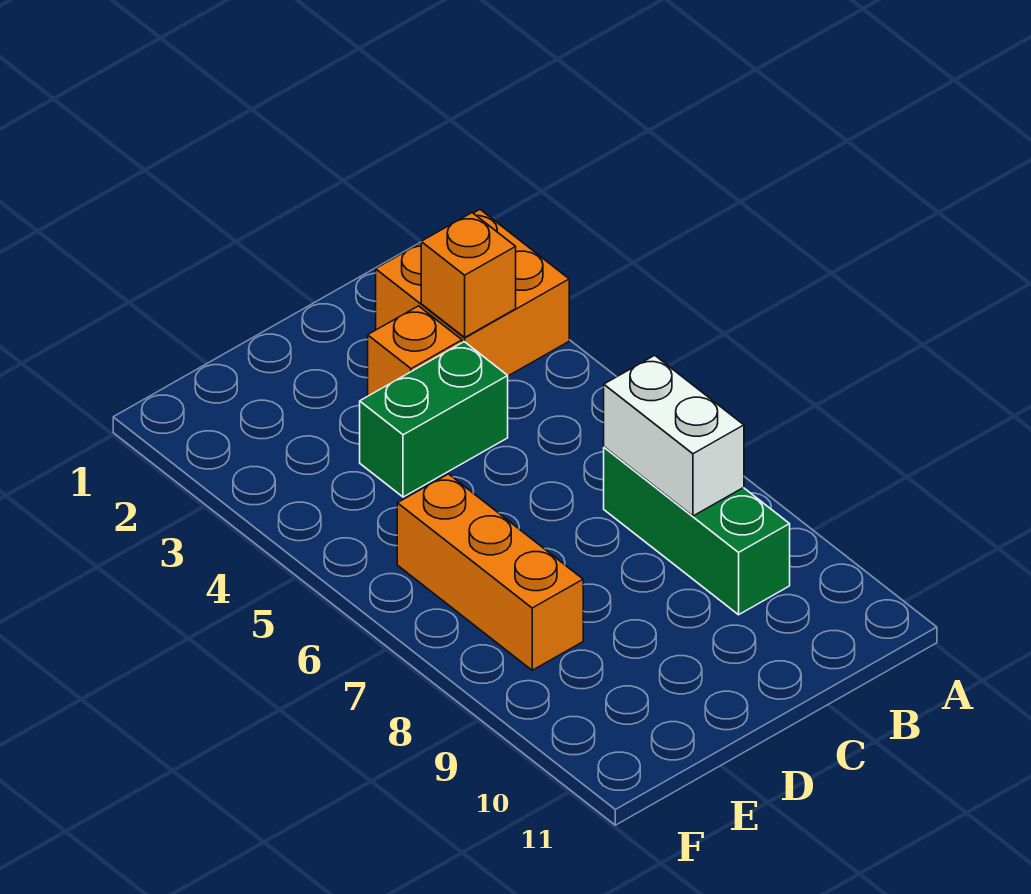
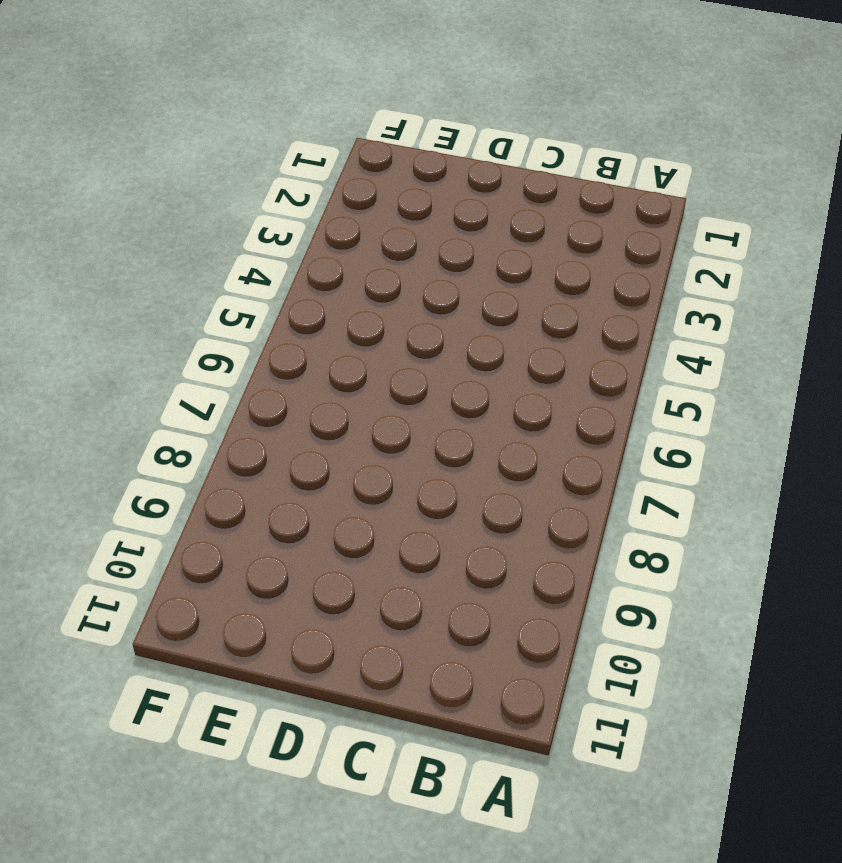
none -> orange 2x2 brick [376,210,569,376]
none -> green 1x3 brick [604,447,790,615]

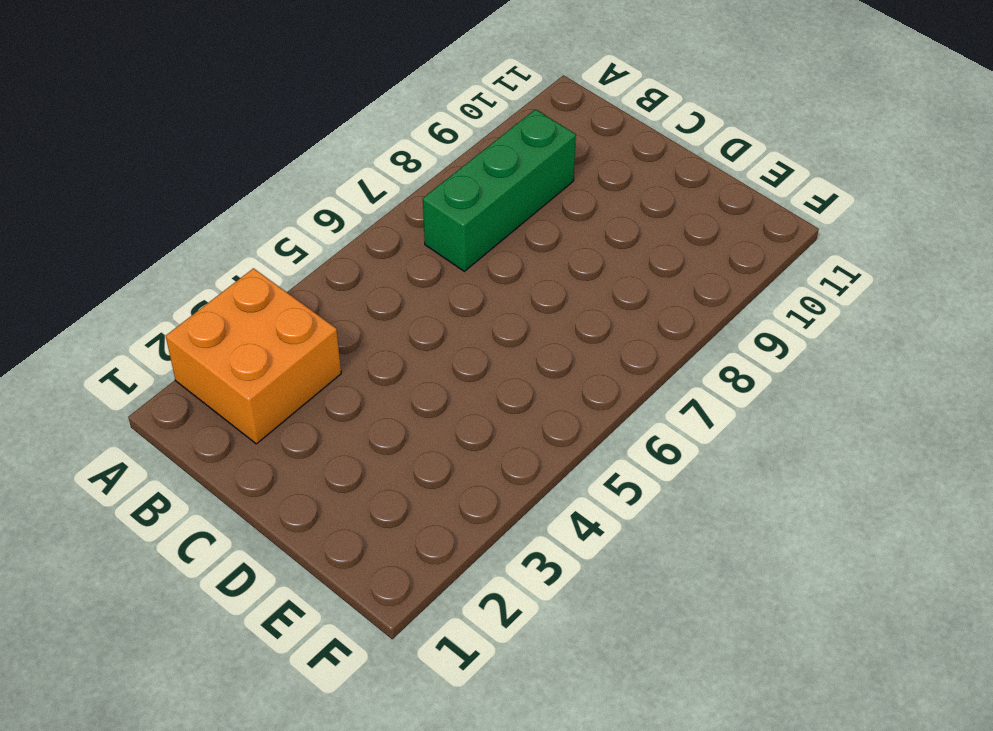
none -> orange 1x1 brick [368,306,462,396]
none -> green 1x2 brick [360,342,508,497]

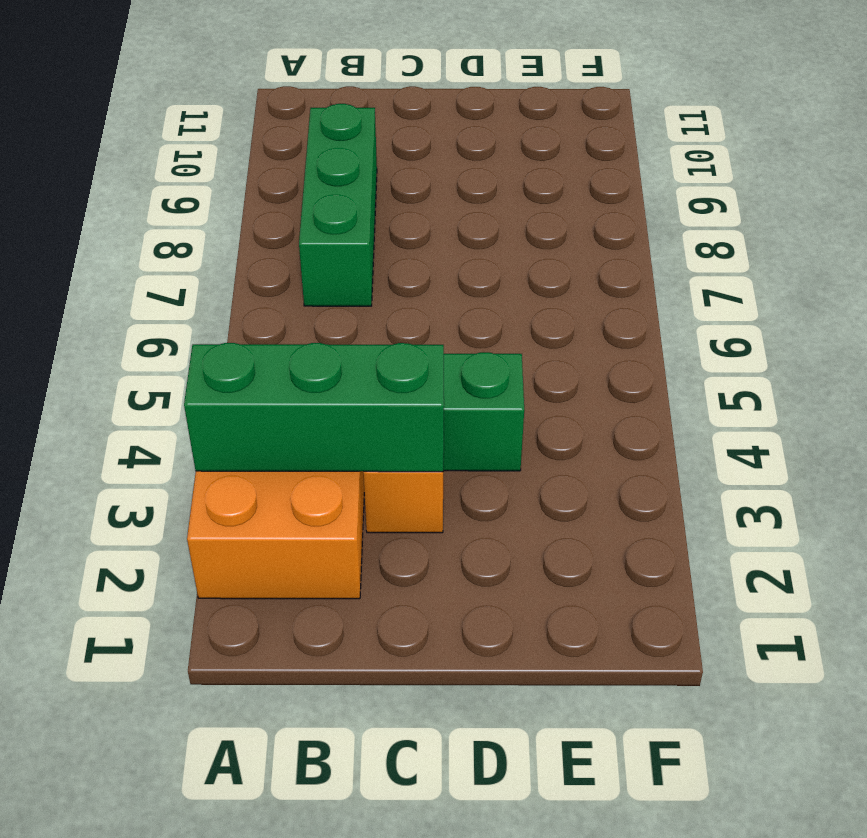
green 1x3 brick [184,343,444,472] -> orange 1x1 brick [421,213,516,337]
none -> orange 1x3 brick [397,474,583,670]
none -> white 1x2 brick [604,355,744,516]

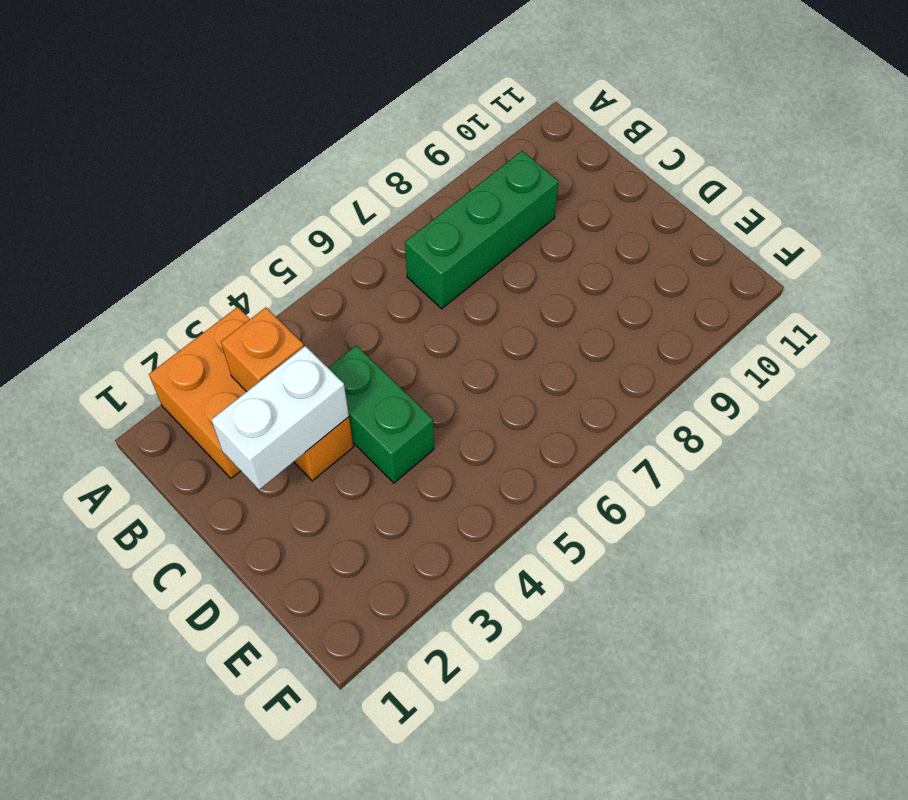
white 1x2 brick [211,346,349,490] -> white 1x2 brick moved to [604,355,744,516]
none -> orange 1x3 brick [397,474,583,670]

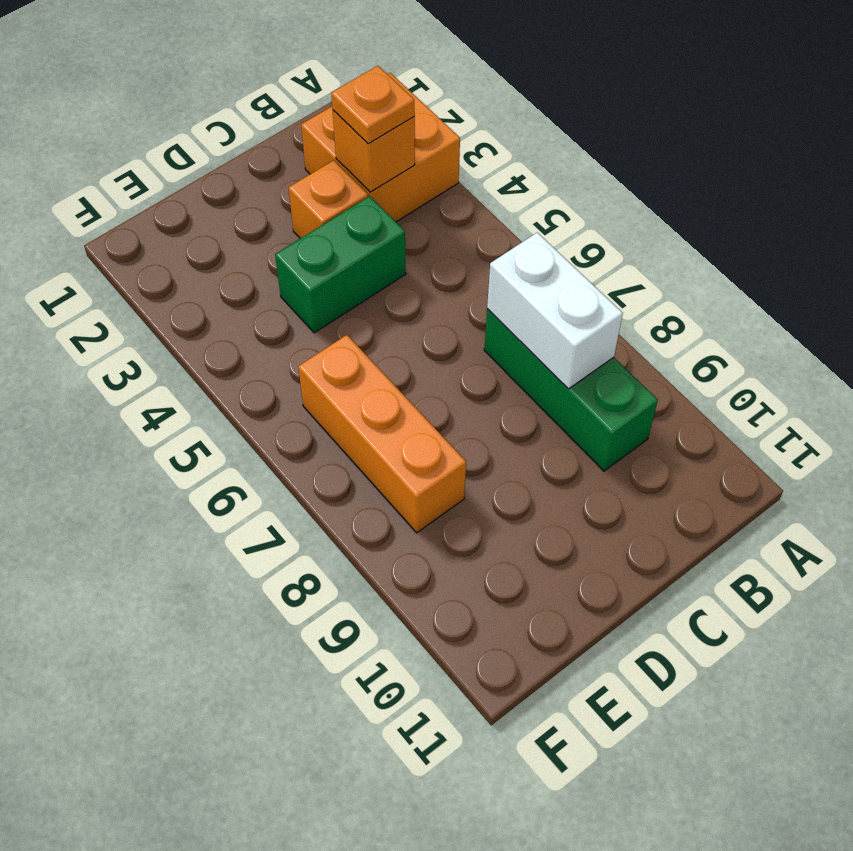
orange 1x1 plate [331,66,415,144] -> none

